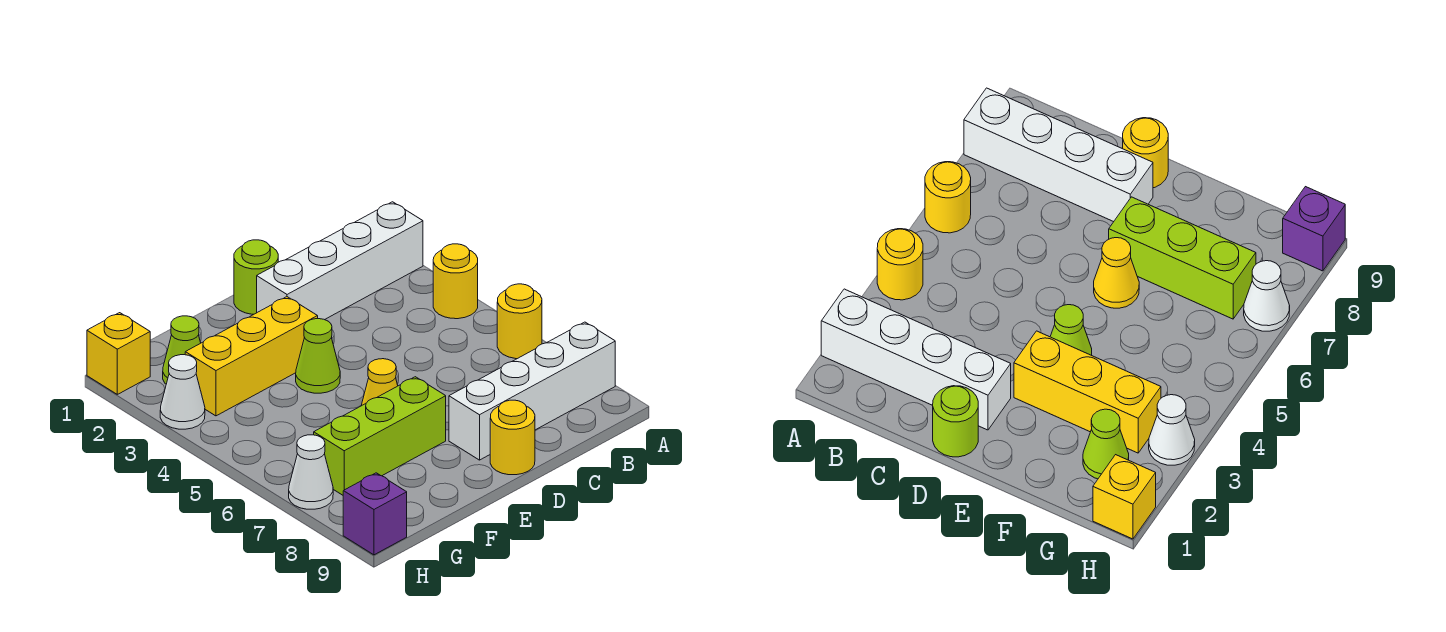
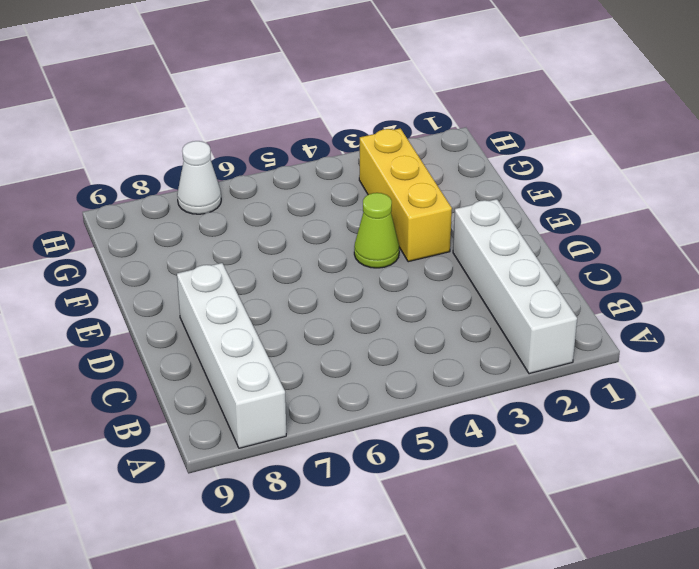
none -> yellow 1x1 round brick [433,244,478,319]
none -> yellow 1x1 round brick [497,284,542,359]
none -> lime 1x1 round brick [234,240,278,314]

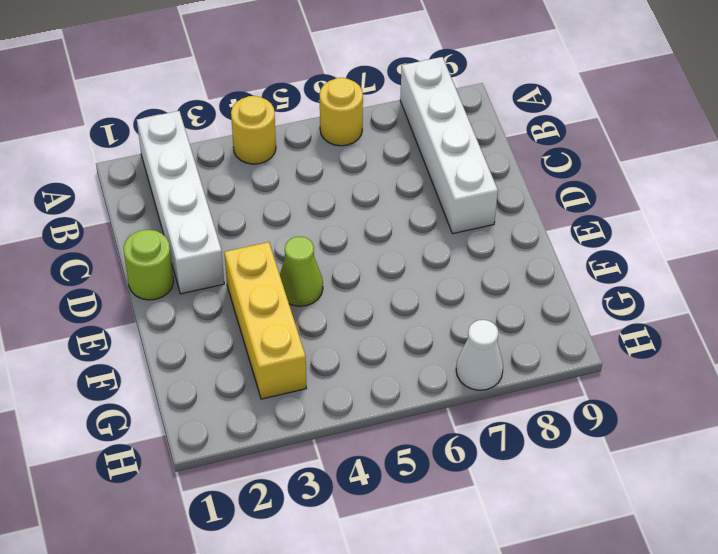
none -> yellow 1x1 round brick [490,400,535,475]
none -> yellow 1x1 cone [361,359,398,406]
none -> lime 1x3 brick [314,377,446,495]

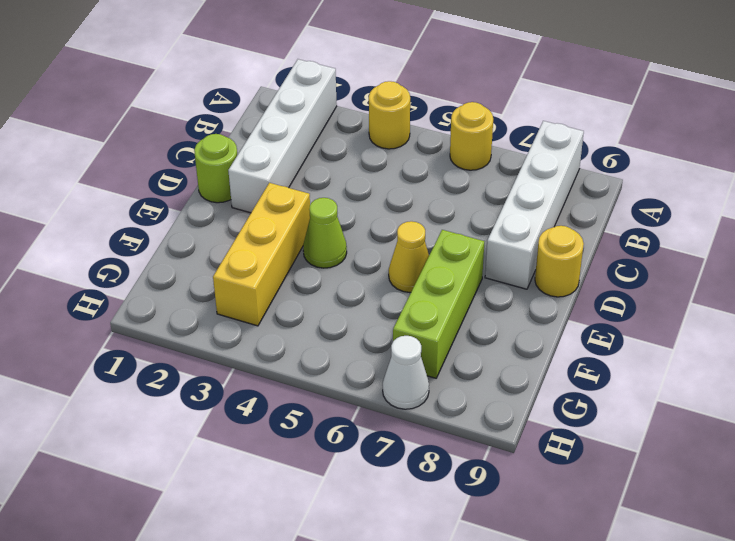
none -> lime 1x1 cone [163,316,201,384]
none -> yellow 1x1 brick [87,313,150,394]
none -> white 1x1 cone [160,355,205,429]

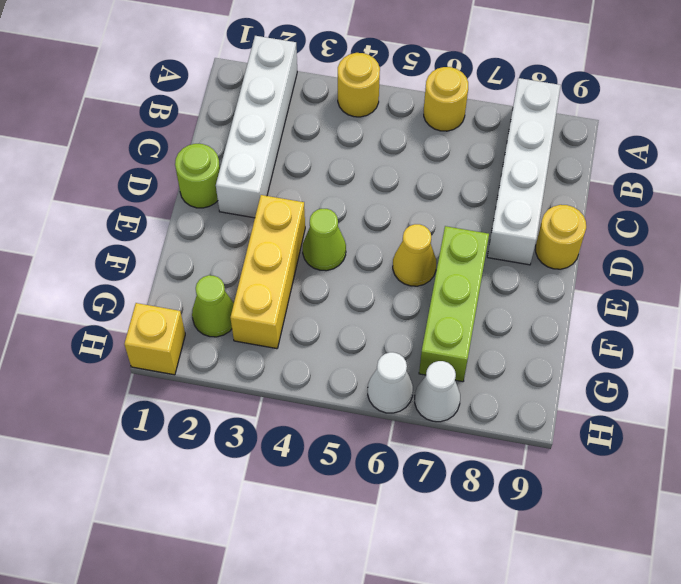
white 1x1 cone [368,352,413,413] -> white 1x1 cone moved to [160,355,205,429]
none -> purple 1x1 brick [343,473,407,555]

